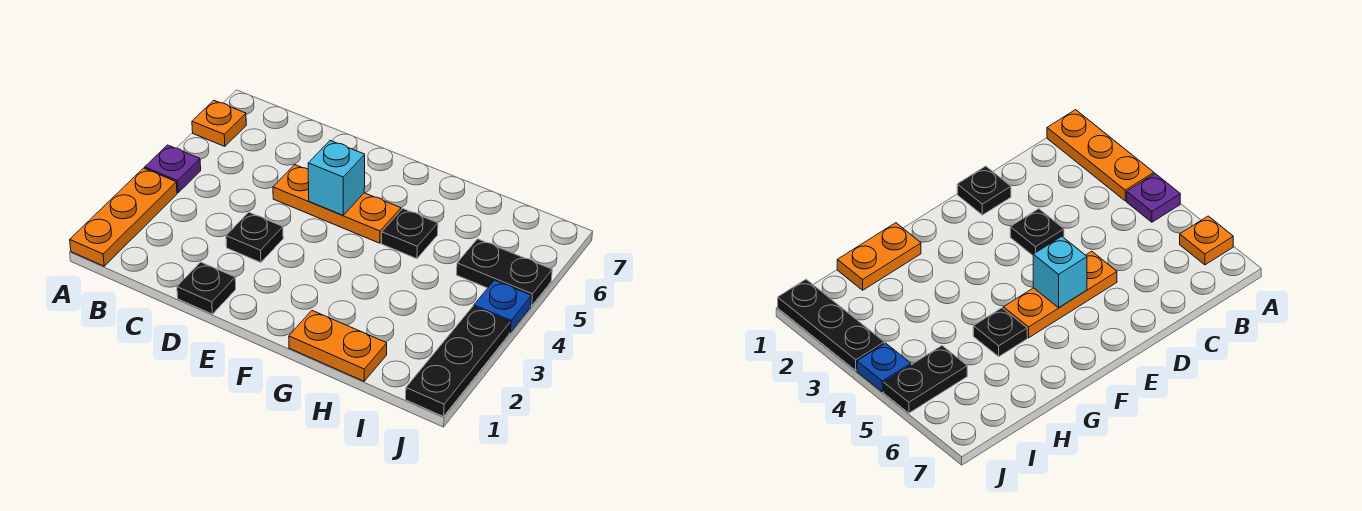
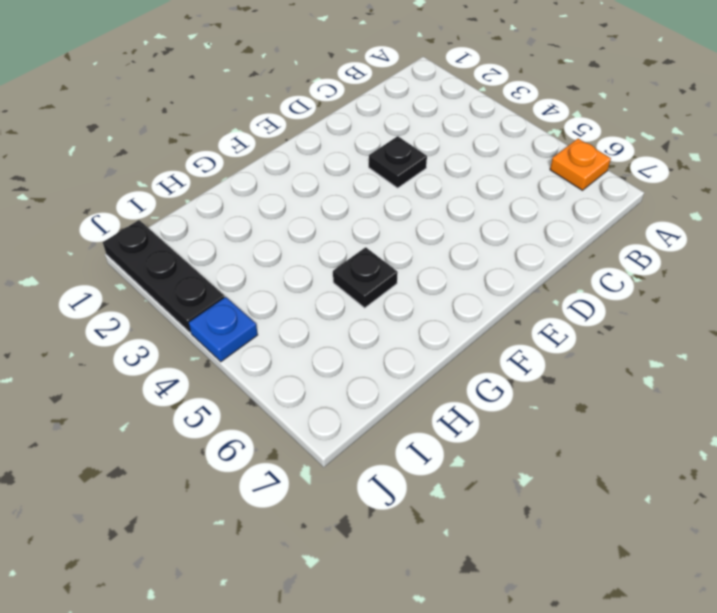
none -> orange 1x3 plate [70,168,177,266]
none -> purple 1x1 plate [145,145,201,193]
none -> black 1x1 plate [177,262,236,314]

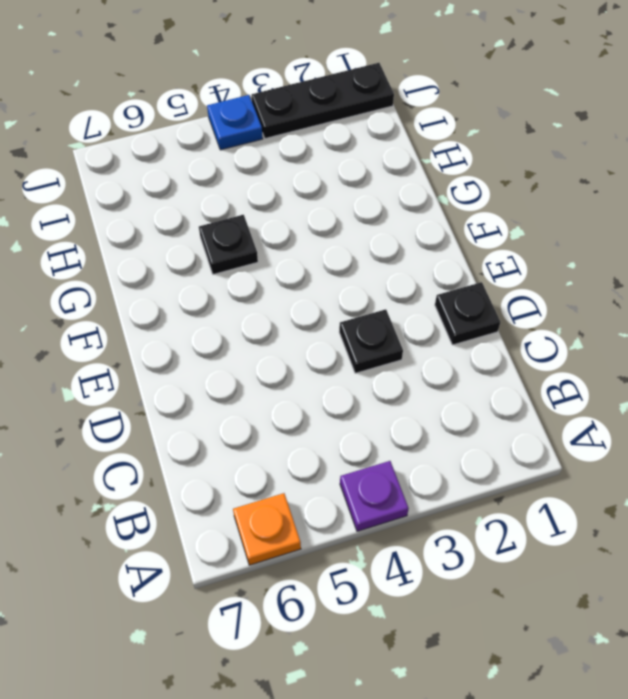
none -> orange 1x3 plate [70,168,177,266]
none -> orange 1x3 plate [273,165,401,243]
none -> orange 1x2 plate [289,311,387,381]

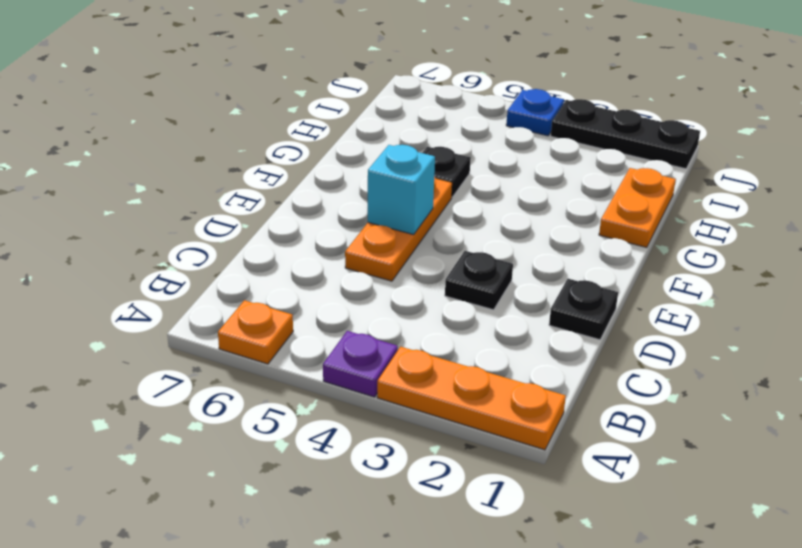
none -> black 1x2 plate [456,239,552,306]

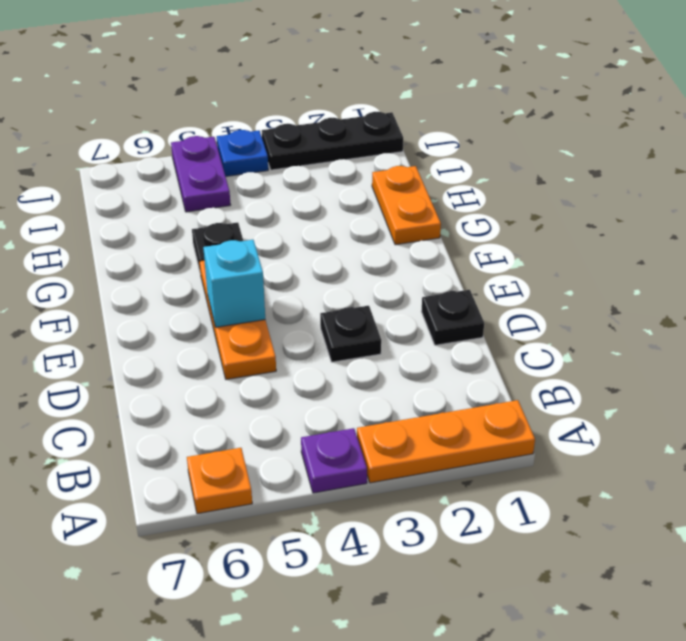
purple 1x2 plate [171,136,230,212] -> black 1x2 plate [456,239,552,306]

